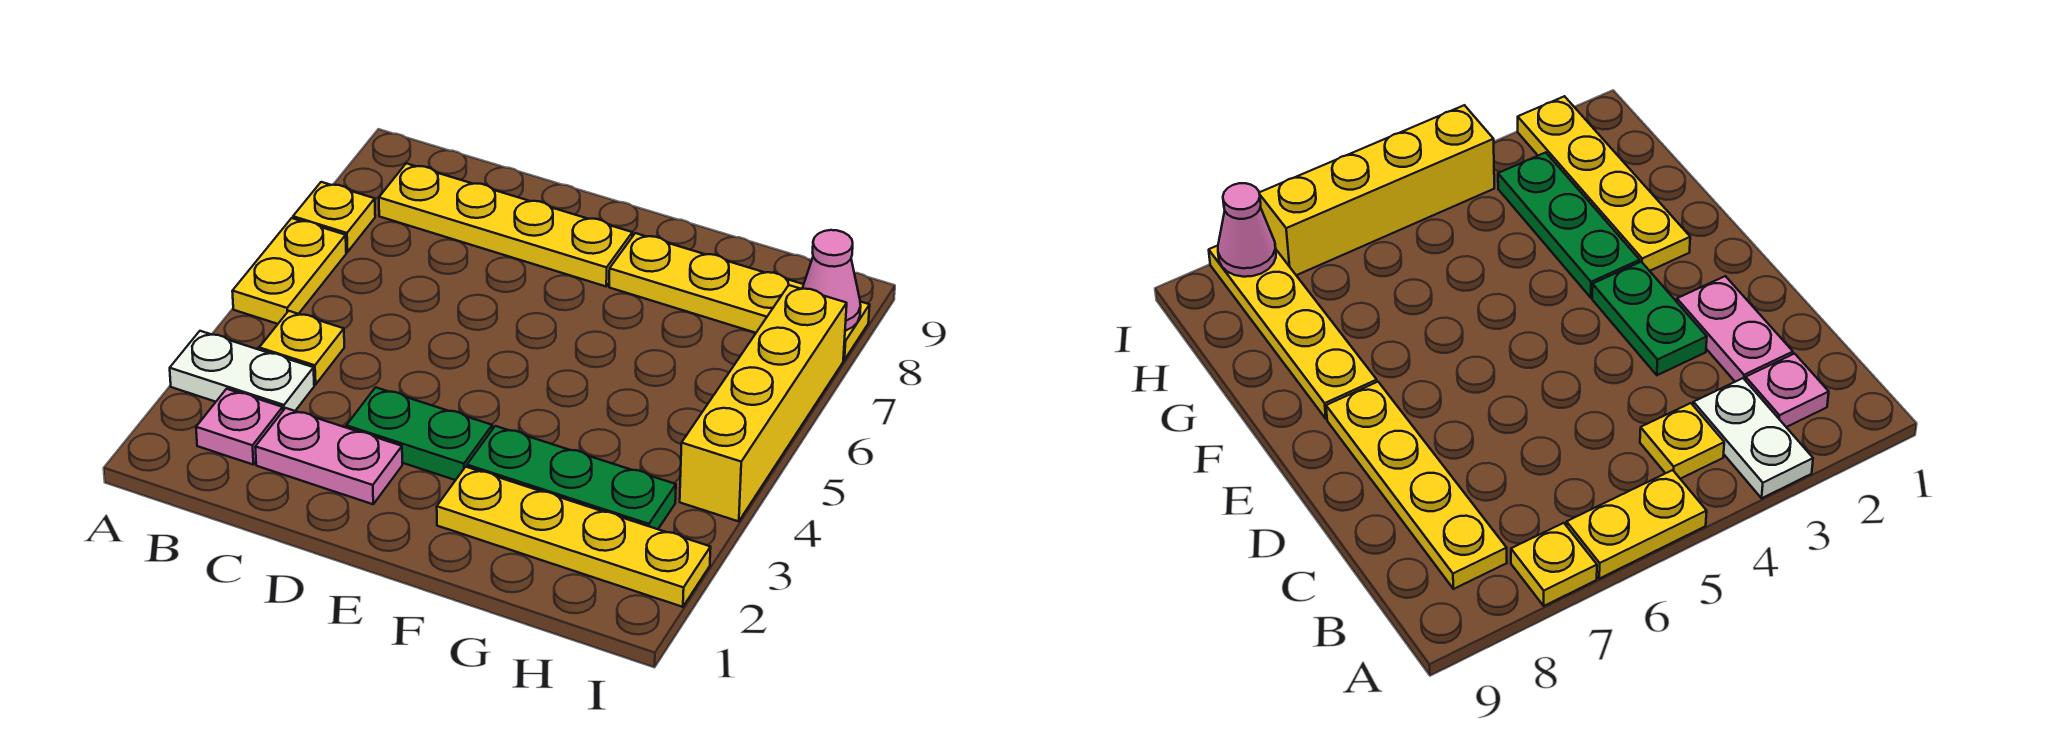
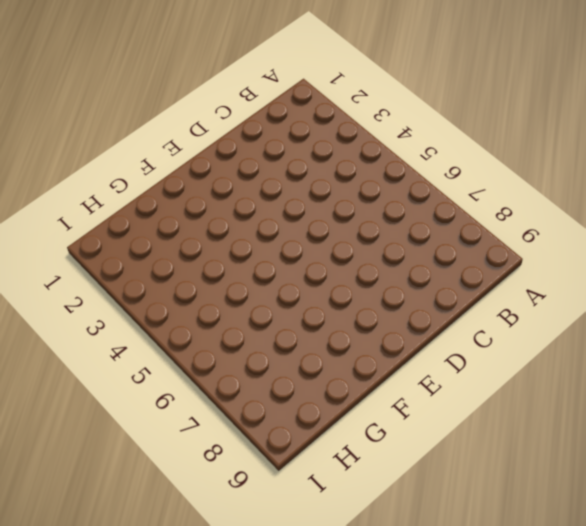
none -> white 1x2 plate [170,331,314,411]
none -> yellow 1x2 plate [232,218,346,324]
none -> yellow 1x1 plate [293,182,375,252]

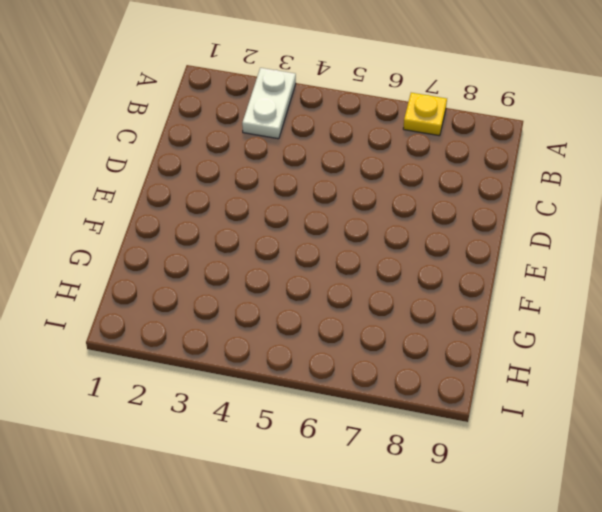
none -> yellow 1x2 plate [232,218,346,324]
none -> pink 1x1 plate [196,389,283,464]
none -> yellow 1x1 plate [259,311,344,385]

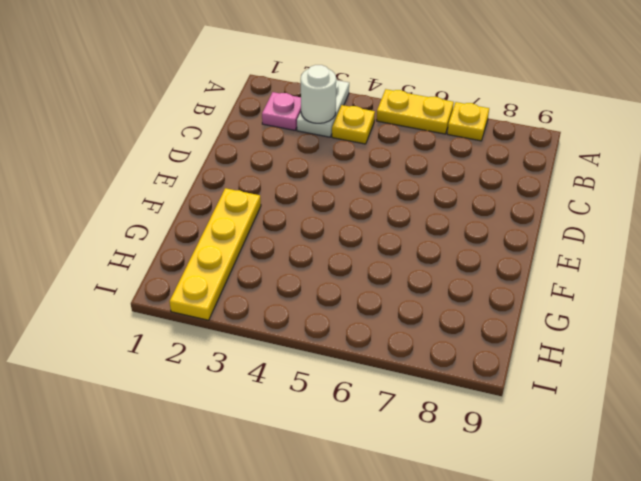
white 1x1 round brick [301,65,336,123] -> none
none -> yellow 1x4 plate [379,163,632,286]
none -> pink 1x2 plate [255,408,402,504]
none -> green 1x2 plate [346,387,492,480]

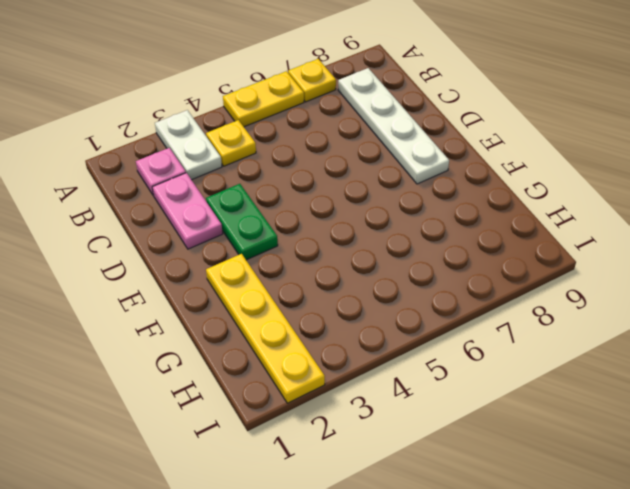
white 1x4 plate [338,68,449,184] -> yellow 1x4 plate [379,163,632,286]
none -> green 1x3 plate [467,426,676,529]
none -> yellow 1x4 plate [609,233,870,360]
none -> yellow 1x4 brick [680,285,847,521]

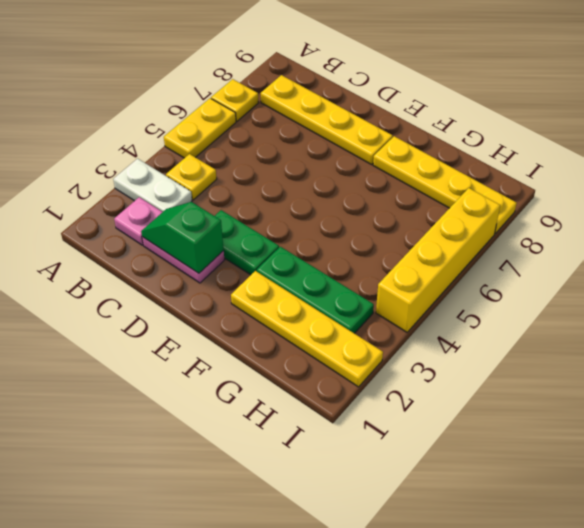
green 1x2 slope [141,202,224,273] -> none
none -> pink 1x1 cone [802,230,861,331]

